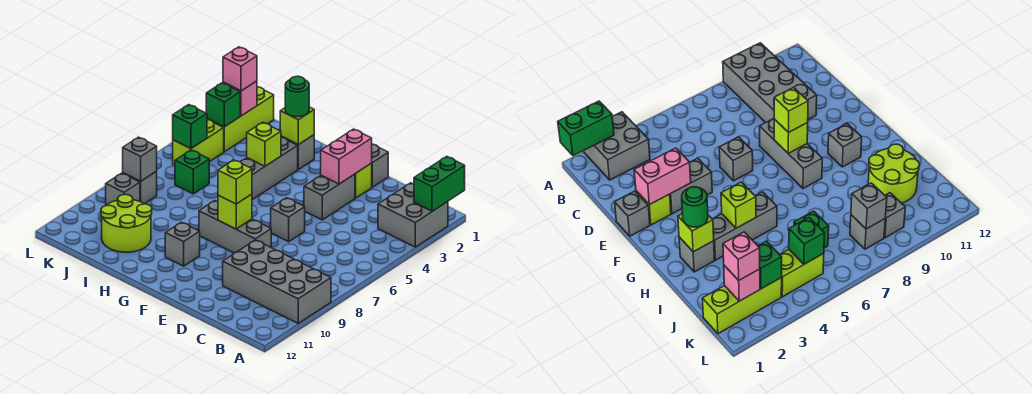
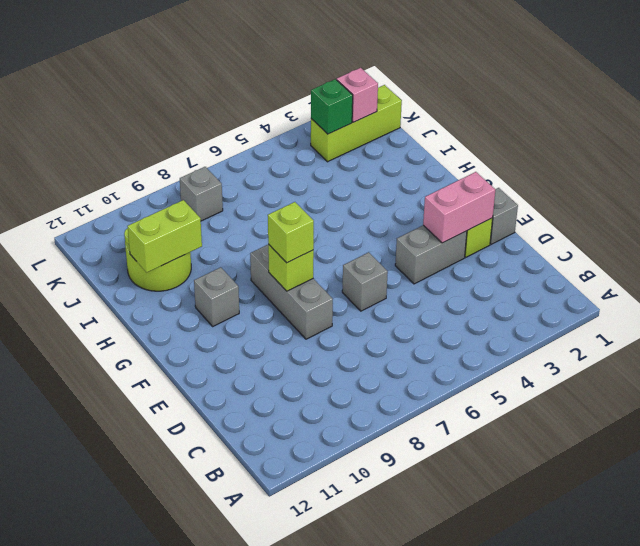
lime 1x2 brick [127,200,202,272] -> lime 1x2 brick moved to [173,120,224,165]
none -> grey 2x2 brick [378,183,448,247]
none -> grey 2x4 brick [223,240,331,323]
none -> grey 1x1 brick [281,135,314,169]

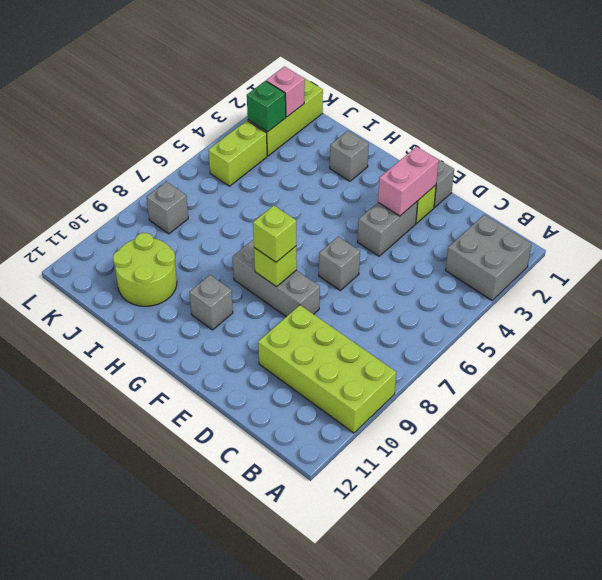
lime 2x4 brick [258,305,396,433] -> grey 2x4 brick [223,240,331,323]
none -> grey 1x3 brick [241,137,298,200]
none -> green 1x1 brick [175,150,209,194]
none -> grey 1x1 brick [106,173,140,205]

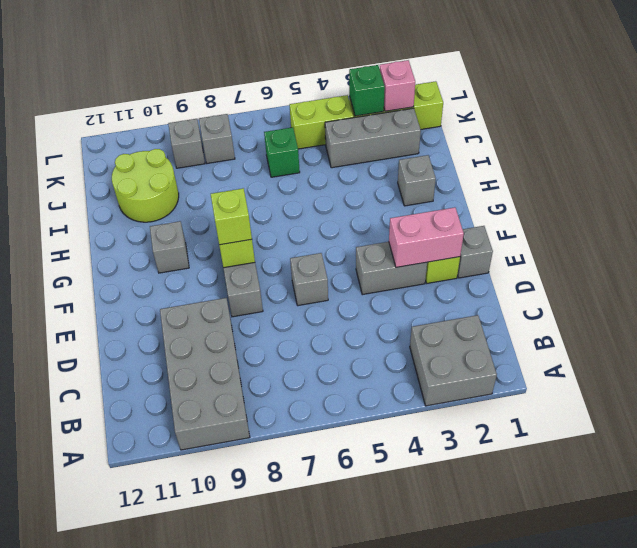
grey 1x3 brick [325,108,421,168] -> grey 1x3 brick moved to [241,137,298,200]
none -> green 1x2 brick [414,156,465,211]
none -> lime 1x1 brick [280,107,314,145]
none -> lime 1x1 brick [247,122,281,166]

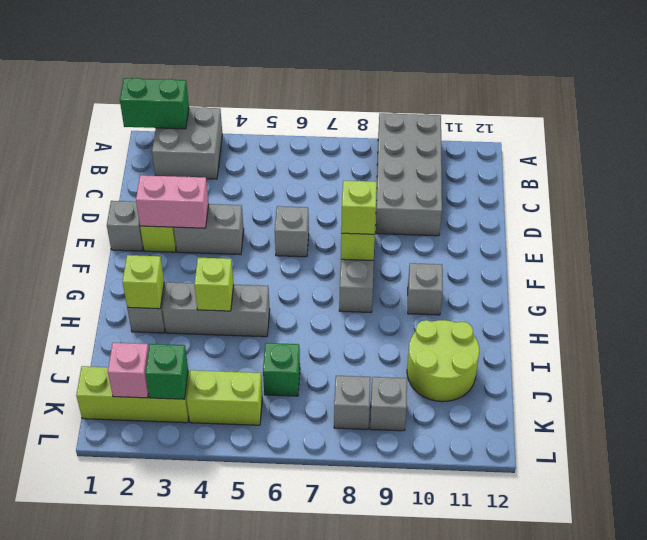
none -> green 1x1 brick [173,105,207,149]
none -> grey 1x1 brick [123,137,157,181]
none -> green 1x1 round brick [285,76,309,117]

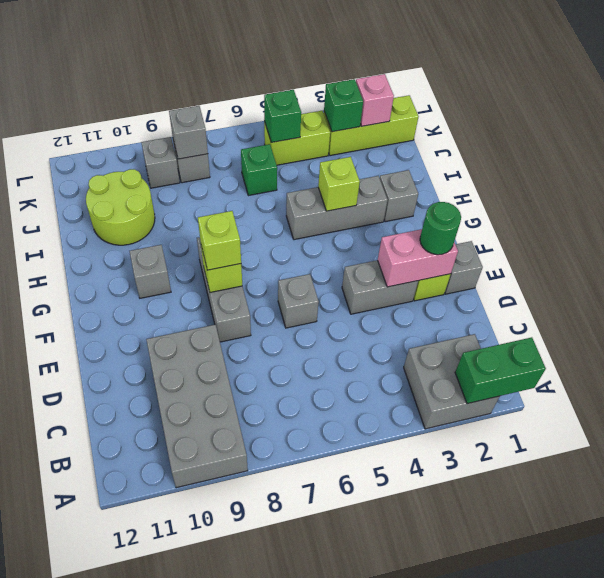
green 1x1 round brick [420,202,461,255] -> green 1x1 round brick moved to [285,76,309,117]
none -> lime 1x1 brick [280,107,314,145]
none -> pink 1x1 brick [223,47,257,91]

